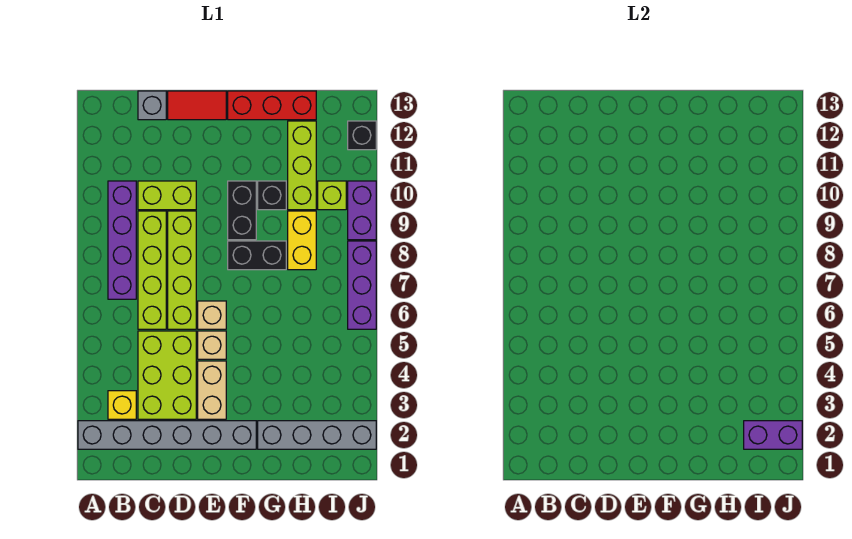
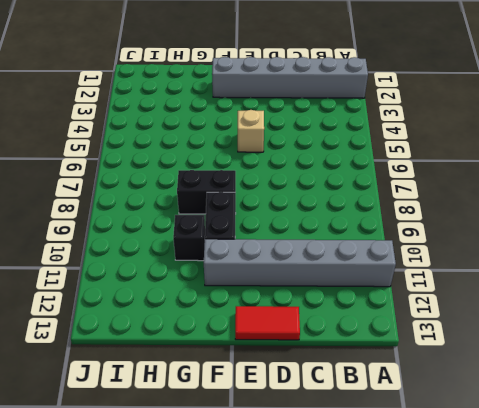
grey 1x6 brick [204,239,396,287] -> none
none -> yellow 1x1 brick [108,391,136,419]
none -> purple 1x4 brick [108,181,136,299]
none -> lime 2x3 brick [138,331,196,419]

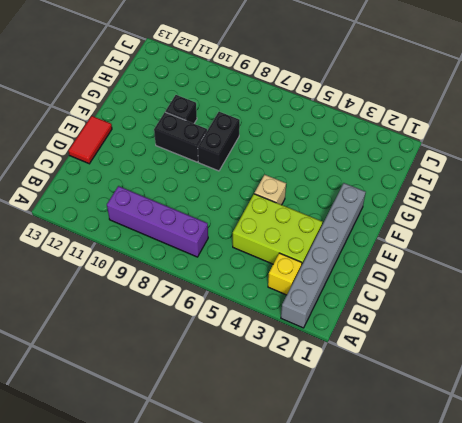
none -> lime 1x4 brick [138,211,166,329]
none -> lime 1x2 brick [138,181,196,210]
none -> grey 1x1 brick [138,91,166,120]

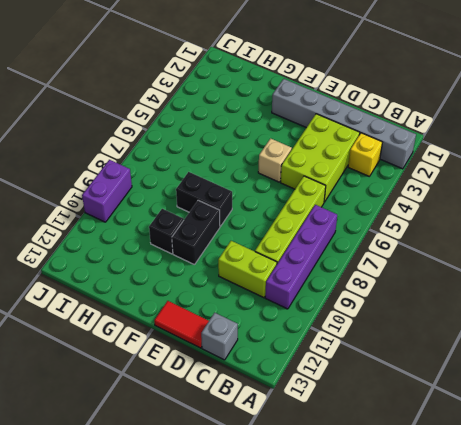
none -> lime 1x4 brick [168,211,196,329]
none -> tan 1x2 brick [198,361,226,419]
none -> tan 1x1 brick [198,301,226,329]

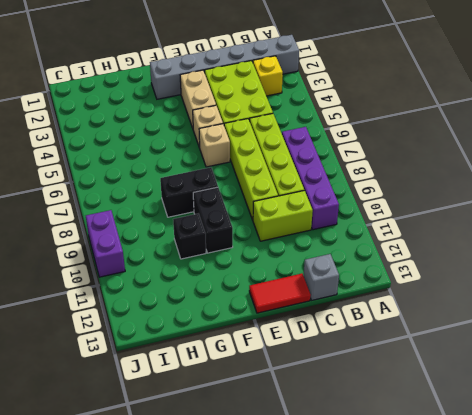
none -> red 1x3 brick [228,91,316,120]
none -> grey 1x4 brick [258,421,376,449]
none -> yellow 1x2 brick [288,211,316,270]

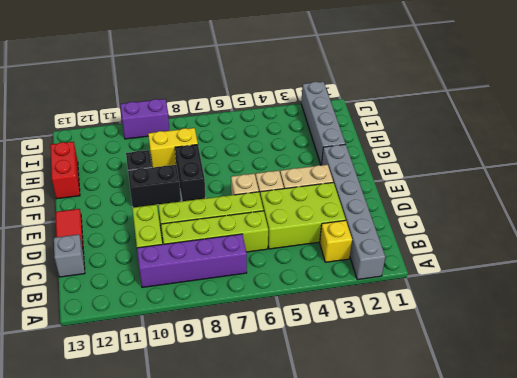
red 1x2 brick [50,142,80,199] -> red 1x3 brick [228,91,316,120]
none -> lime 1x3 brick [288,121,316,210]
none -> lime 1x1 brick [318,181,346,210]
none -> purple 1x3 brick [348,241,376,329]

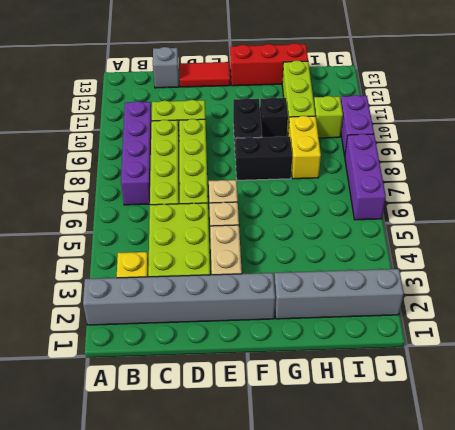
none -> black 1x1 brick [348,121,376,150]
none -> purple 1x2 brick [744,421,802,449]

